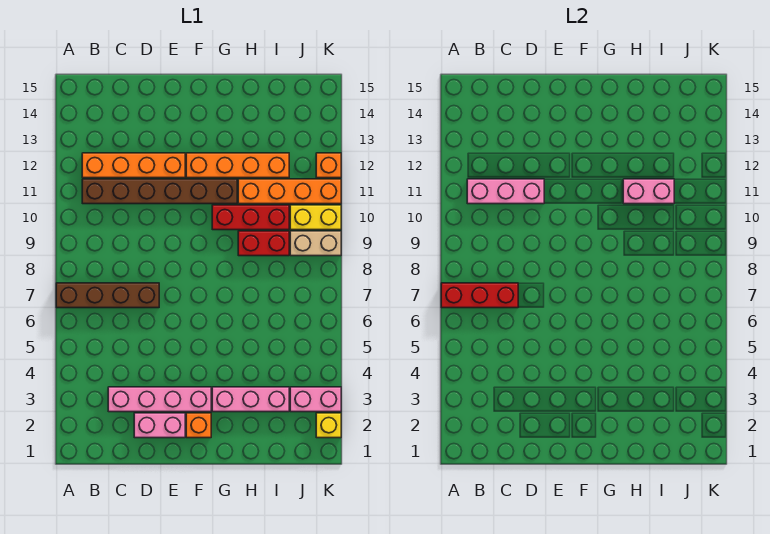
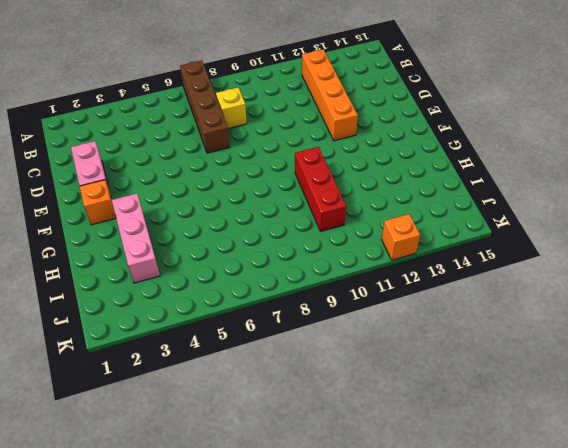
yellow 1x1 brick [216,87,247,129] -> yellow 1x1 brick moved to [316,413,341,438]
none -> brown 1x6 brick [82,179,237,204]
none -> pink 1x4 brick [108,387,211,412]
none -> orange 1x4 brick [186,153,289,178]

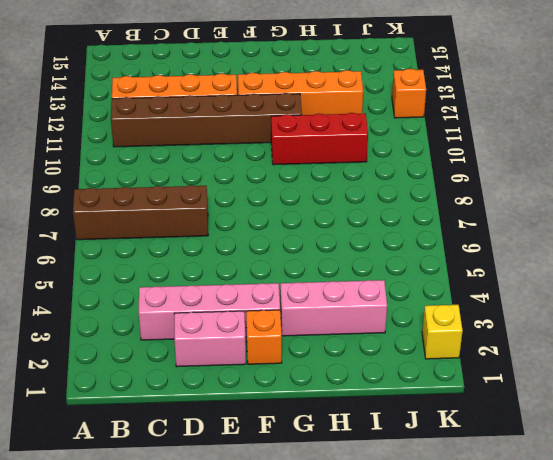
none -> red 1x2 brick [238,231,289,256]
none -> orange 1x4 brick [238,179,341,204]
none -> pink 1x2 brick [290,387,341,412]

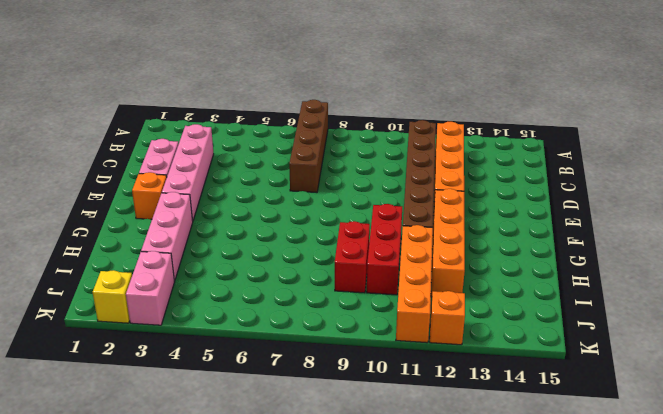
none -> tan 1x2 brick [290,231,341,256]
none -> yellow 1x2 brick [290,205,341,230]
none -> red 1x3 brick [441,283,518,308]

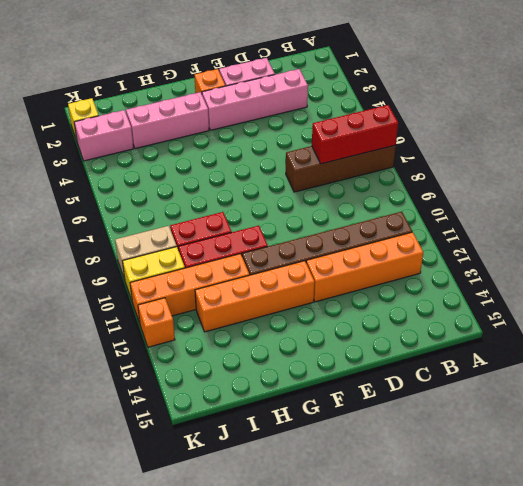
none -> pink 1x3 brick [467,179,544,204]
none -> pink 1x2 brick [623,179,674,204]

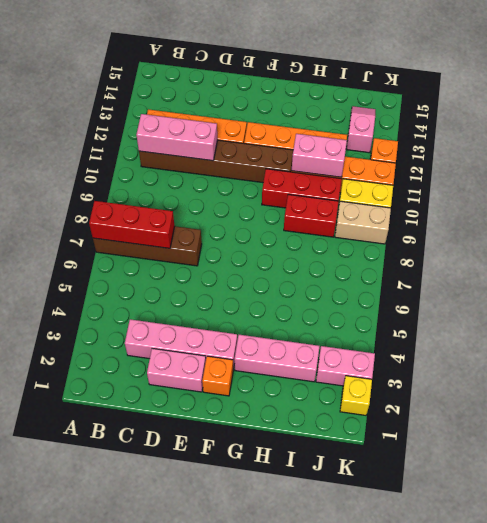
pink 1x2 slope [347,106,375,153] -> none

